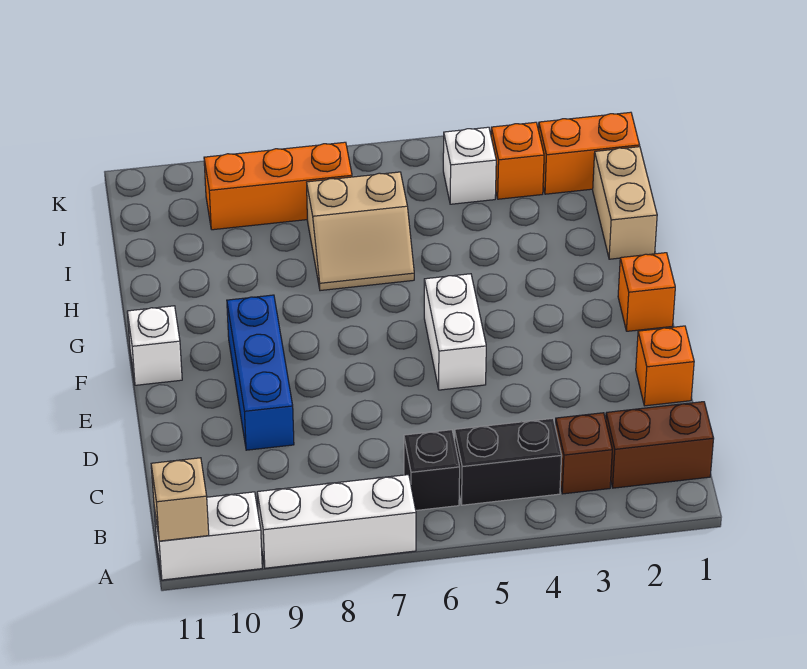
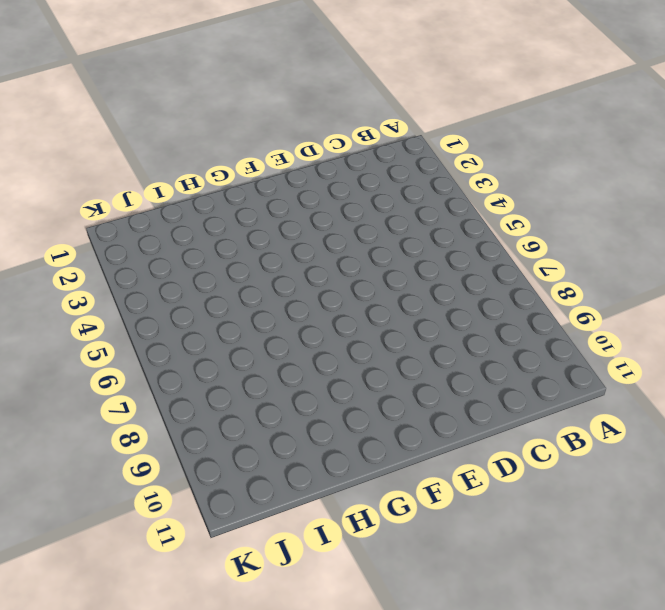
none -> white 1x3 brick [257,475,416,568]
none -> white 1x2 brick [154,492,262,580]
none -> brown 1x2 brick [606,402,714,488]

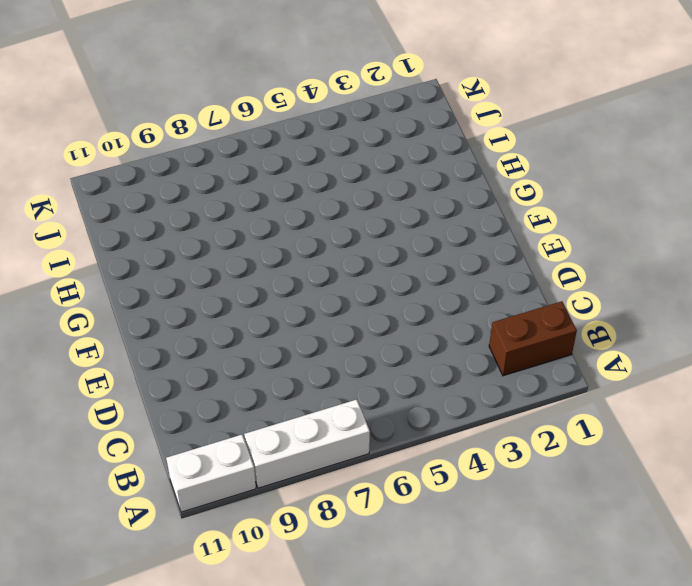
none -> brown 1x1 brick [555,413,612,494]
none -> black 1x2 brick [454,418,562,505]
none -> black 1x1 brick [404,430,460,510]

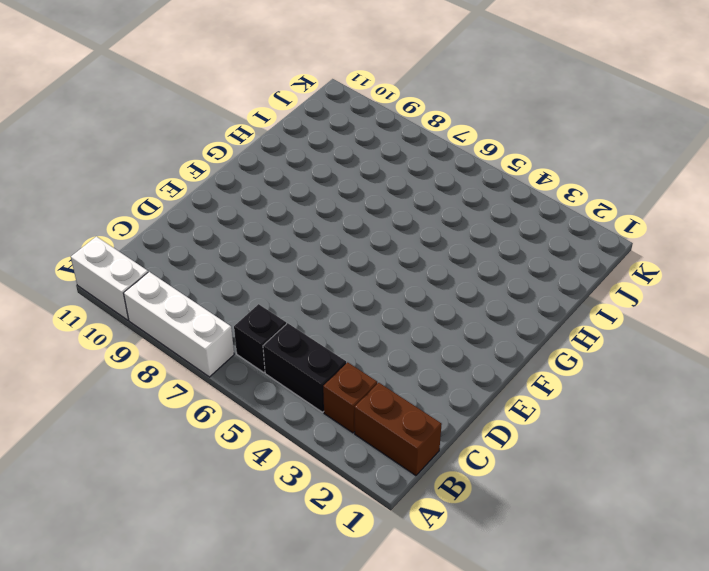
none -> orange 1x1 brick [636,326,694,406]
none -> blue 1x3 brick [227,295,294,450]
none -> white 1x2 brick [424,274,486,390]

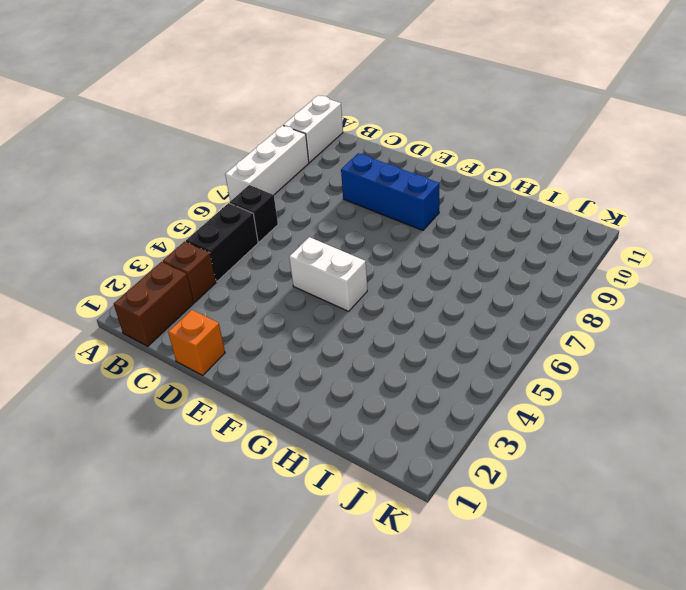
none -> orange 1x1 brick [618,253,675,331]
none -> white 1x1 brick [127,306,182,385]
none -> tan 1x2 brick [593,147,657,259]

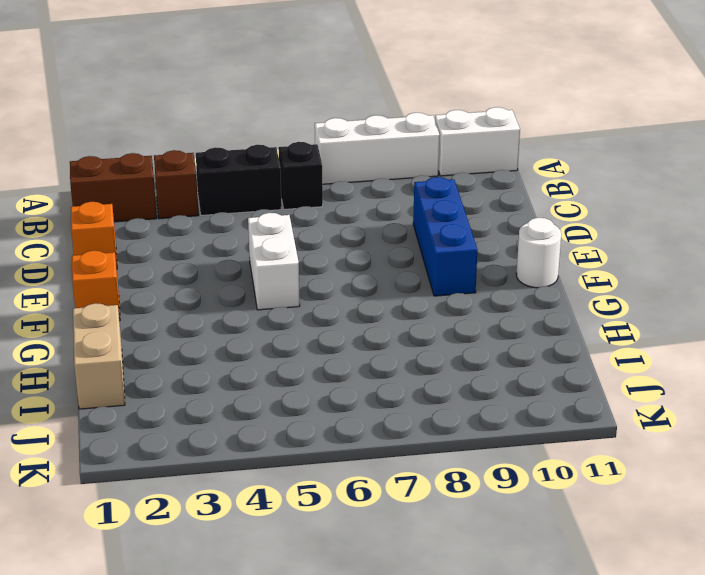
white 1x1 round brick [516,218,561,288] -> white 1x1 brick [127,306,182,385]
none -> tan 2x2 slope [307,172,414,291]
none -> orange 1x2 brick [539,112,640,194]
none -> orange 1x1 brick [491,122,544,199]

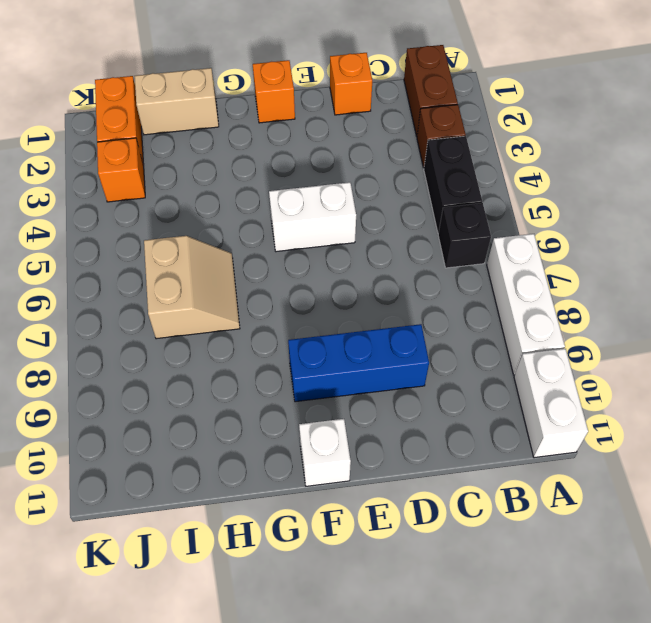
none -> white 1x1 brick [443,127,496,204]
none -> orange 1x3 brick [204,142,352,230]
none -> tan 1x1 brick [151,458,209,541]

